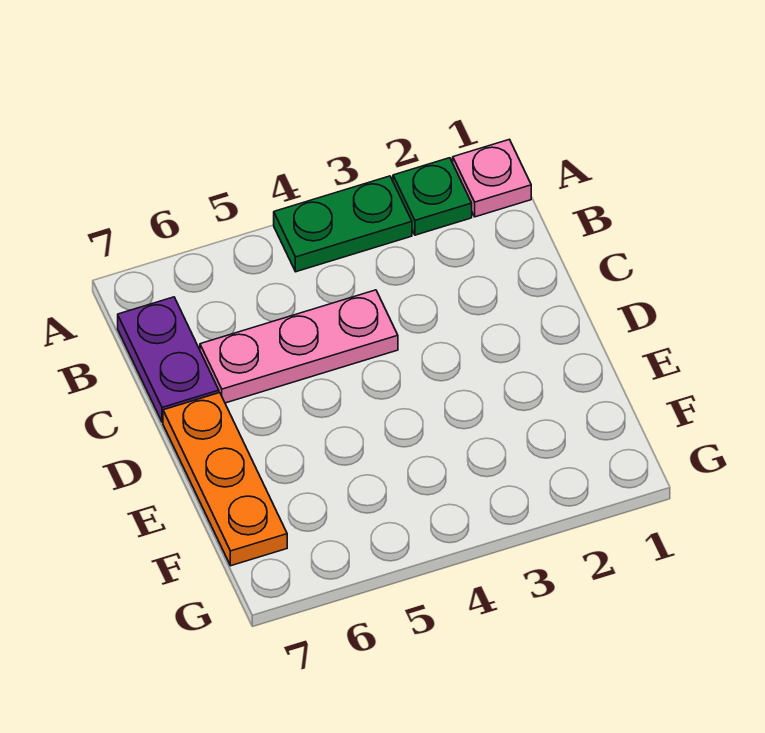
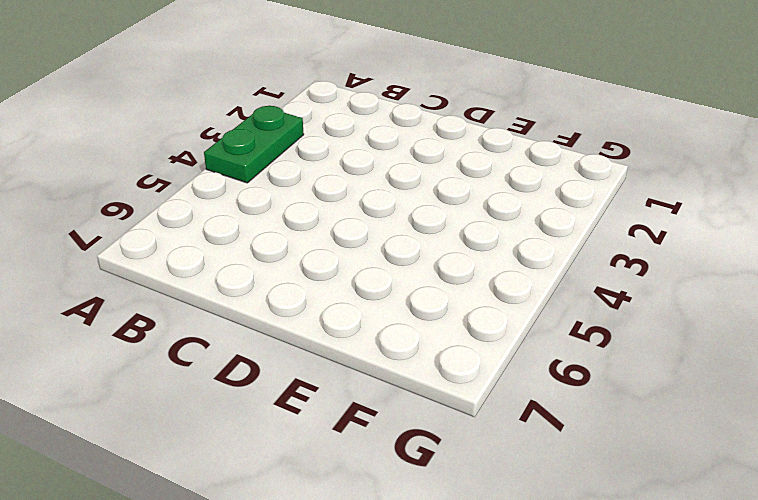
none -> pink 1x1 plate [453,139,531,217]
none -> green 1x1 plate [393,158,472,235]

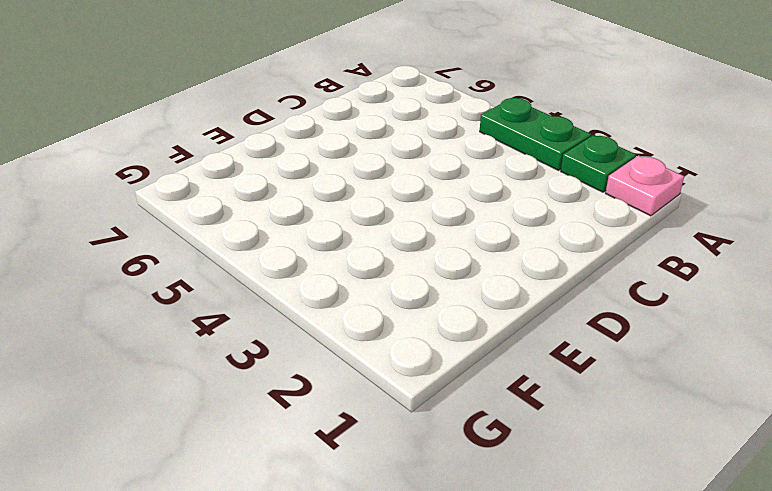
none -> purple 1x2 plate [118,297,219,422]
none -> pink 1x3 plate [200,290,398,403]

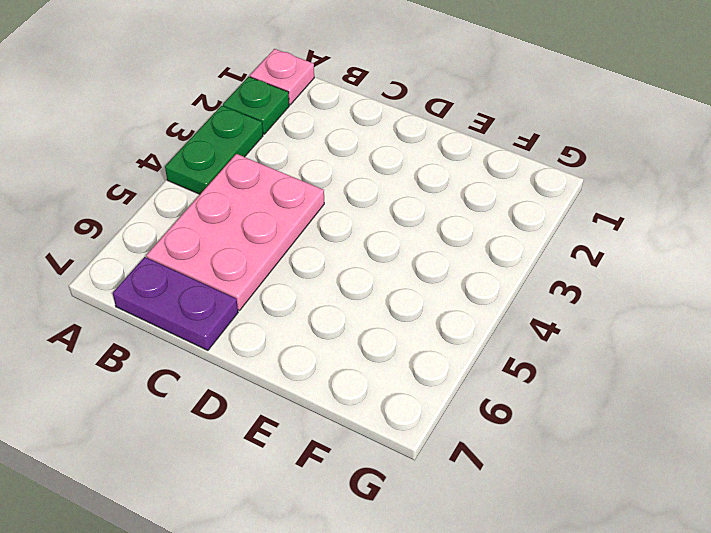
pink 2x3 plate [146,154,324,310] -> pink 1x3 plate [200,290,398,403]
none -> orange 1x3 plate [163,393,287,566]

